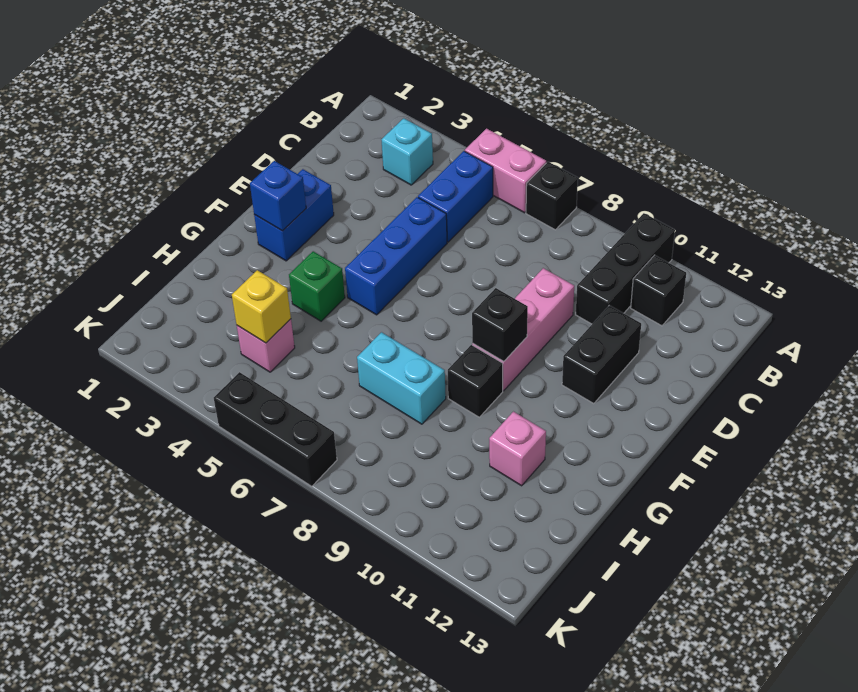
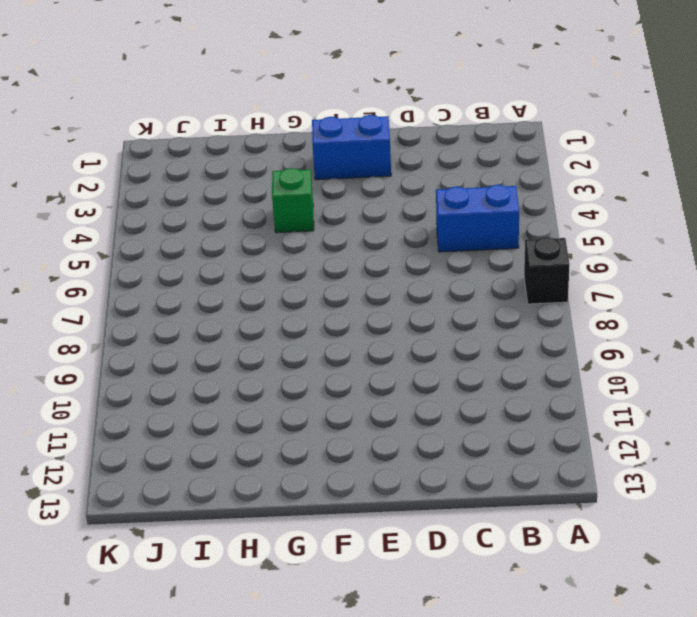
none -> pink 1x2 brick [465,129,546,213]
none -> black 1x3 brick [576,213,675,324]
none -> cyan 1x1 brick [381,118,433,185]

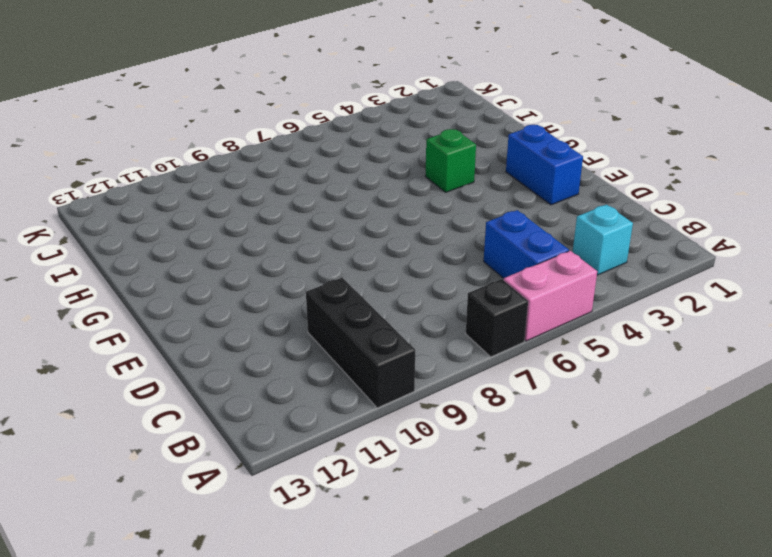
none -> black 1x1 brick [631,255,686,326]
none -> blue 1x3 brick [345,197,447,315]
none -> pink 1x3 brick [472,268,574,391]

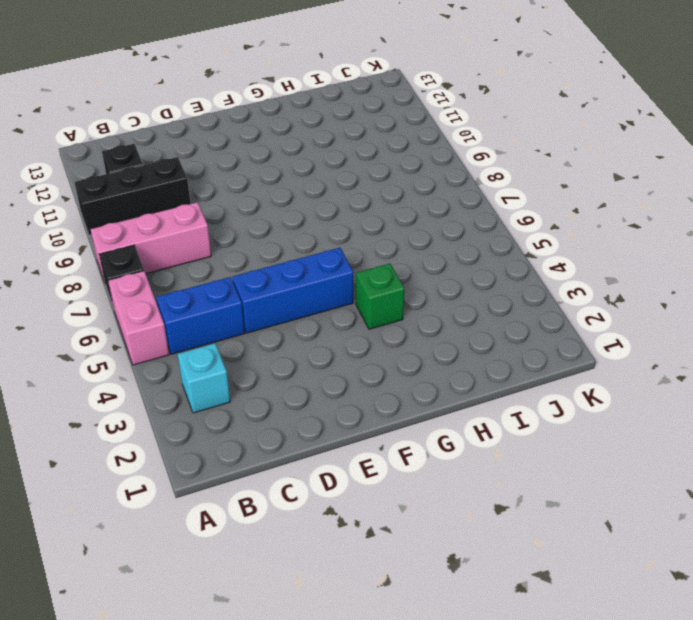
pink 1x3 brick [91,202,211,282] -> pink 1x3 brick moved to [472,268,574,391]
none -> black 1x2 brick [562,305,641,404]
none -> blue 1x2 brick [254,169,334,261]
none -> black 1x1 brick [448,345,503,417]

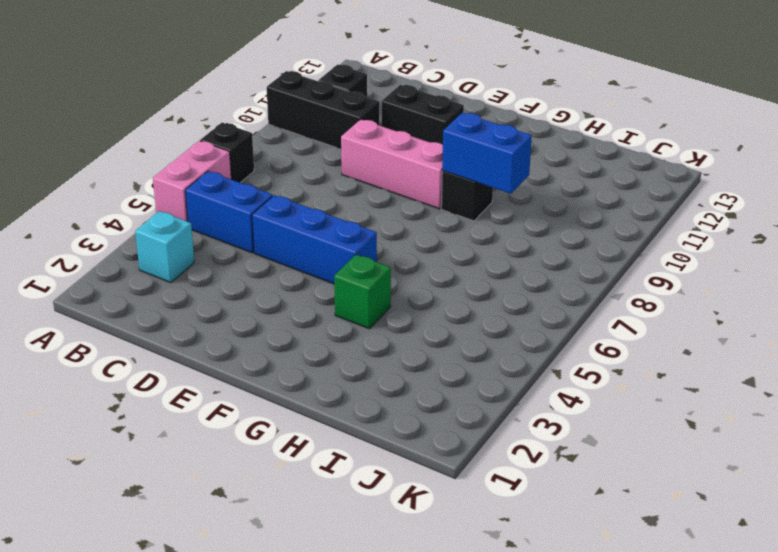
blue 1x2 brick [442,113,532,194] -> blue 1x2 brick moved to [254,169,334,261]
none -> cyan 1x2 brick [357,332,446,424]
none -> pink 1x1 brick [489,412,546,486]
none -> pink 1x1 brick [237,319,295,372]

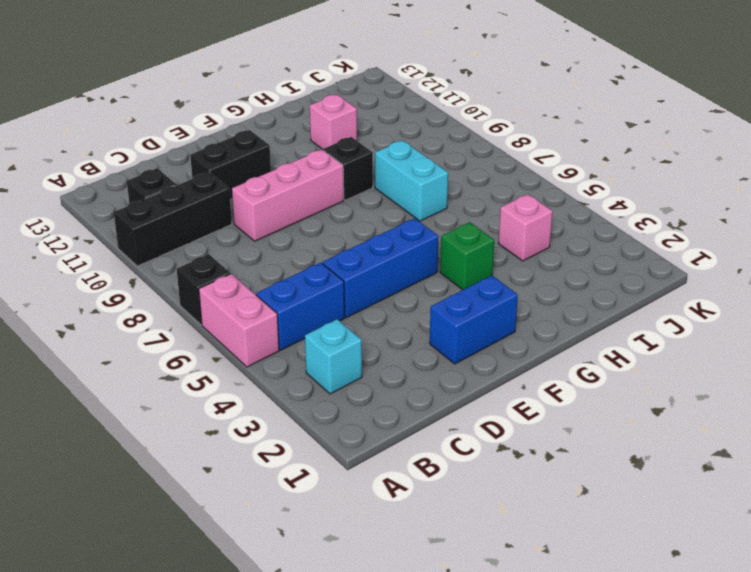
none -> black 1x3 brick [214,372,337,486]
none -> blue 1x1 brick [250,161,306,231]
none -> black 1x1 brick [472,288,528,362]

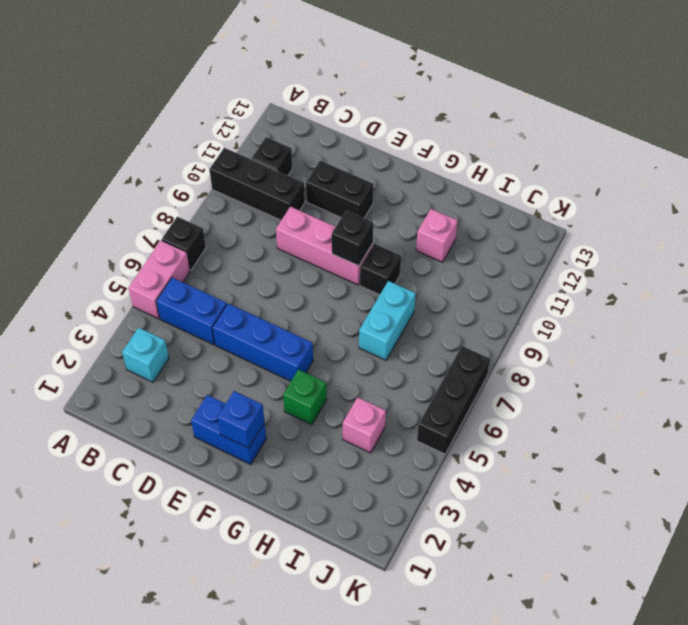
none -> yellow 1x1 brick [232,270,291,343]

